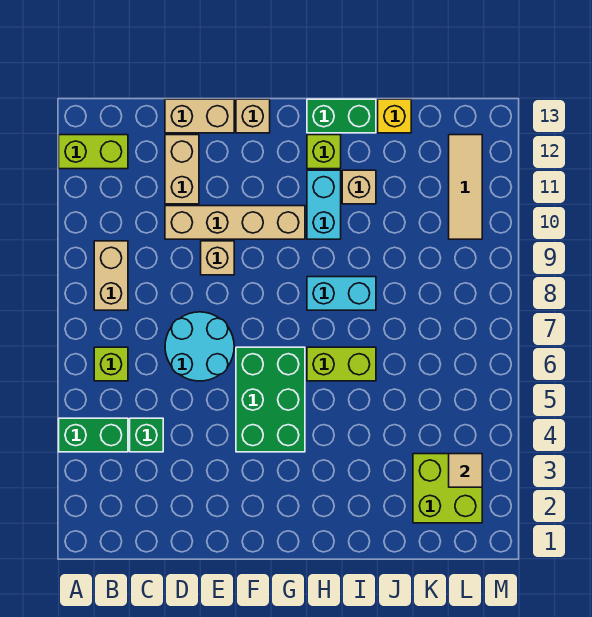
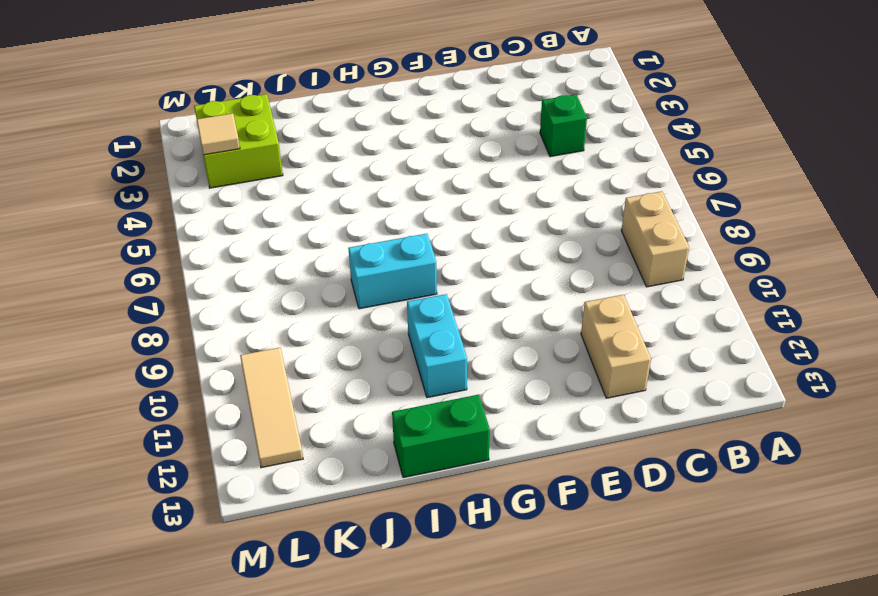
none -> green 1x2 brick [59,418,128,452]
none -> lime 1x2 brick [59,135,128,169]
none -> lime 1x1 brick [94,347,128,381]

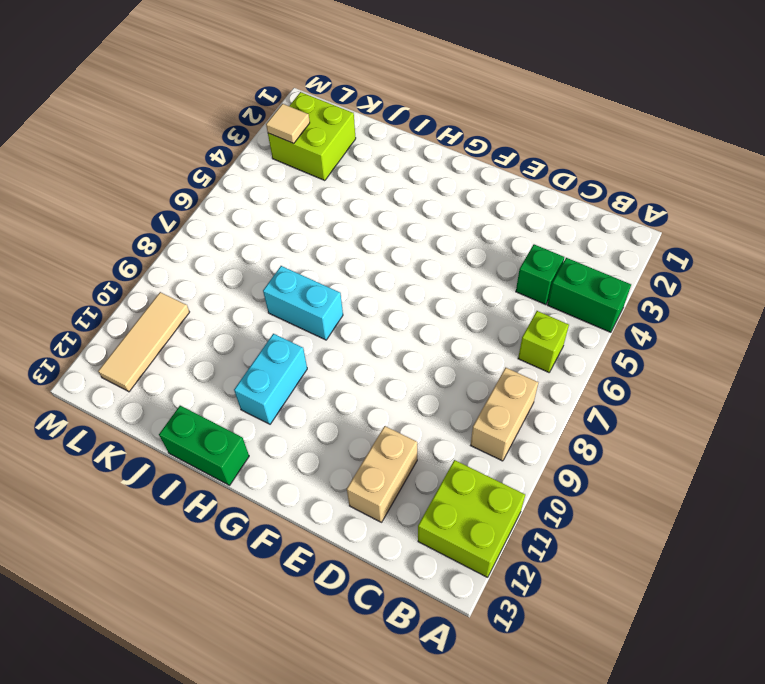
lime 2x2 brick [418,460,525,577] -> lime 1x2 brick [59,135,128,169]
none -> cyan 2x2 round brick [165,312,234,381]
none -> tan 1x4 brick [165,206,305,239]
none -> tan 1x2 brick [165,99,234,133]

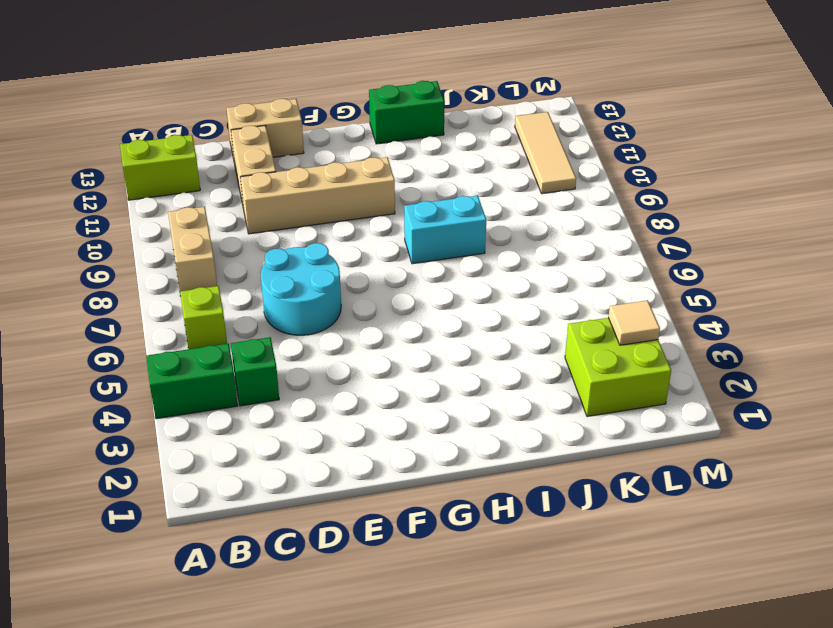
none -> tan 1x1 brick [201,241,234,275]
none -> green 2x3 brick [236,347,305,452]
none -> tan 1x1 brick [236,99,270,133]

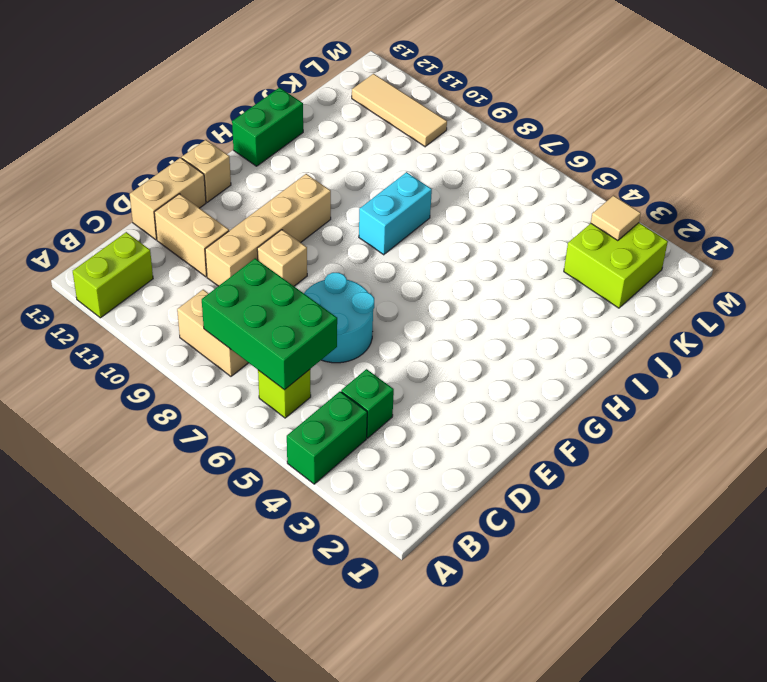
green 2x3 brick [202,258,337,390] -> green 2x3 brick moved to [236,347,305,452]
none -> lime 1x2 brick [307,347,376,381]
none -> cyan 1x2 brick [307,170,341,239]
none -> lime 1x1 brick [307,135,341,169]

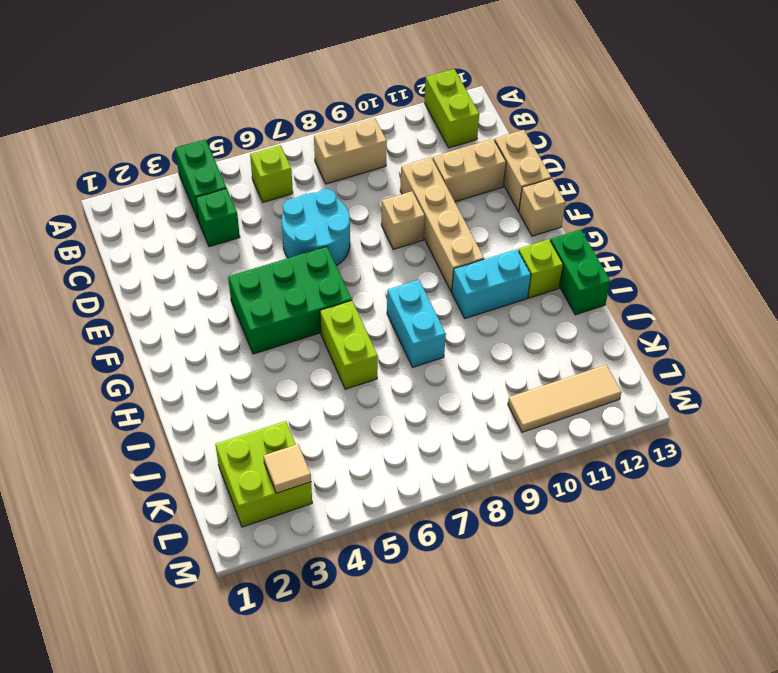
none -> tan 1x1 brick [342,170,376,204]
none -> yellow 1x1 brick [378,99,411,133]

